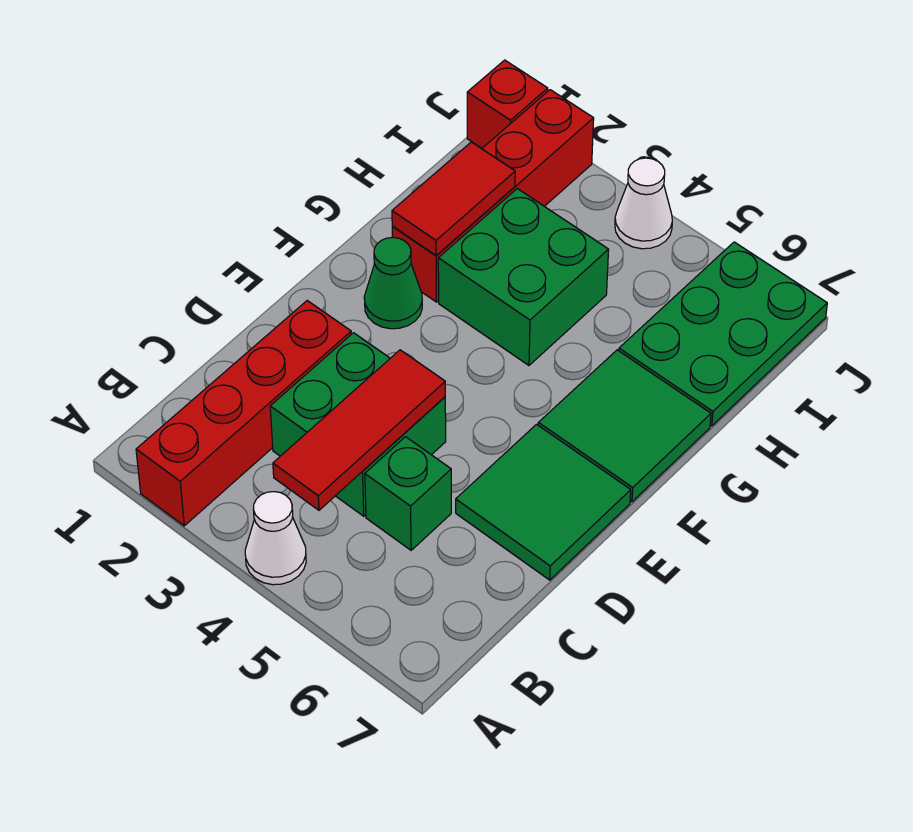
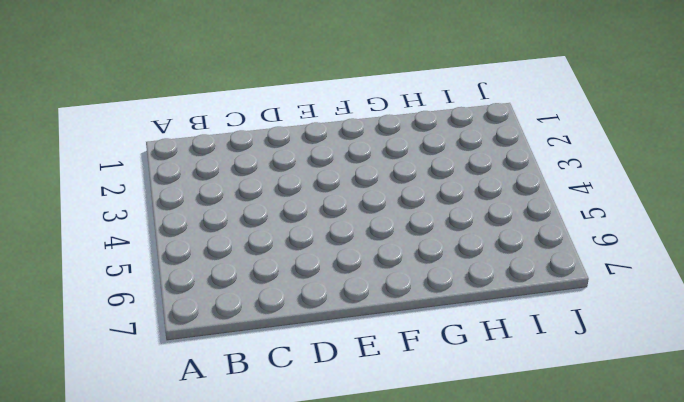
none -> red 1x4 brick [136,301,351,526]
none -> white 1x1 cone [245,492,306,585]
none -> green 2x2 brick [270,333,446,516]

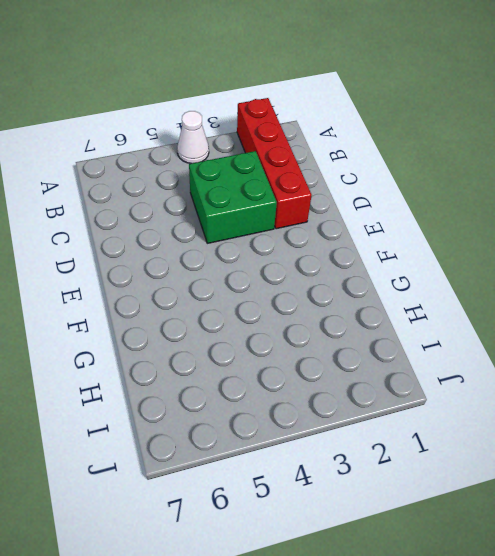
none -> green 1x1 brick [365,437,451,550]
none -> green 2x2 tile [456,424,631,580]
none -> green 1x1 cone [364,237,422,329]

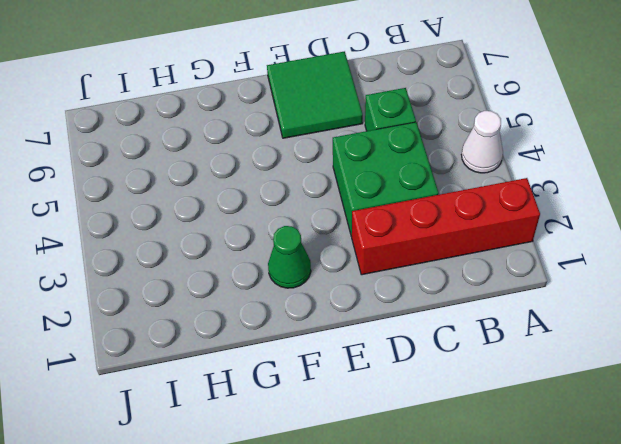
none -> green 2x2 tile [538,350,711,502]
none -> red 1x4 brick [392,90,594,302]
none -> green 2x2 brick [438,189,609,365]

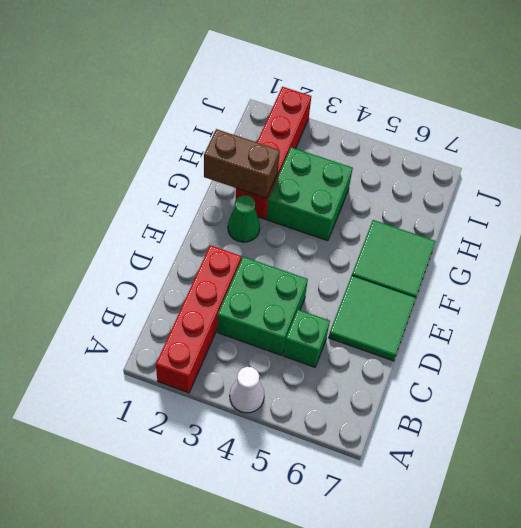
brown 1x2 brick [204,129,280,198] -> red 1x2 tile [392,142,515,256]
none -> green 2x3 plate [619,242,827,426]
none -> red 1x1 brick [467,60,548,148]
none -> white 1x1 cone [615,158,672,249]

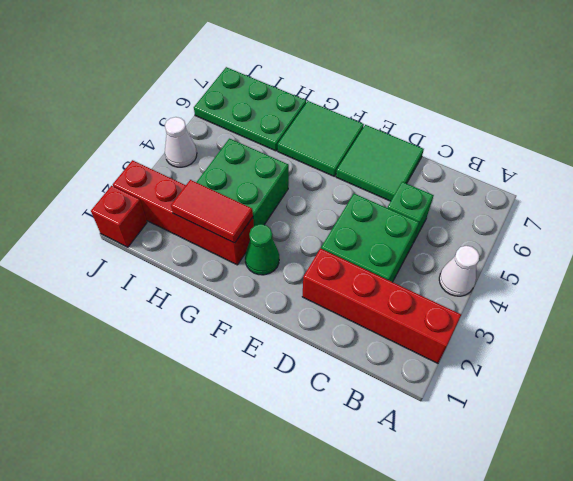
none -> red 1x3 tile [273,350,445,510]

